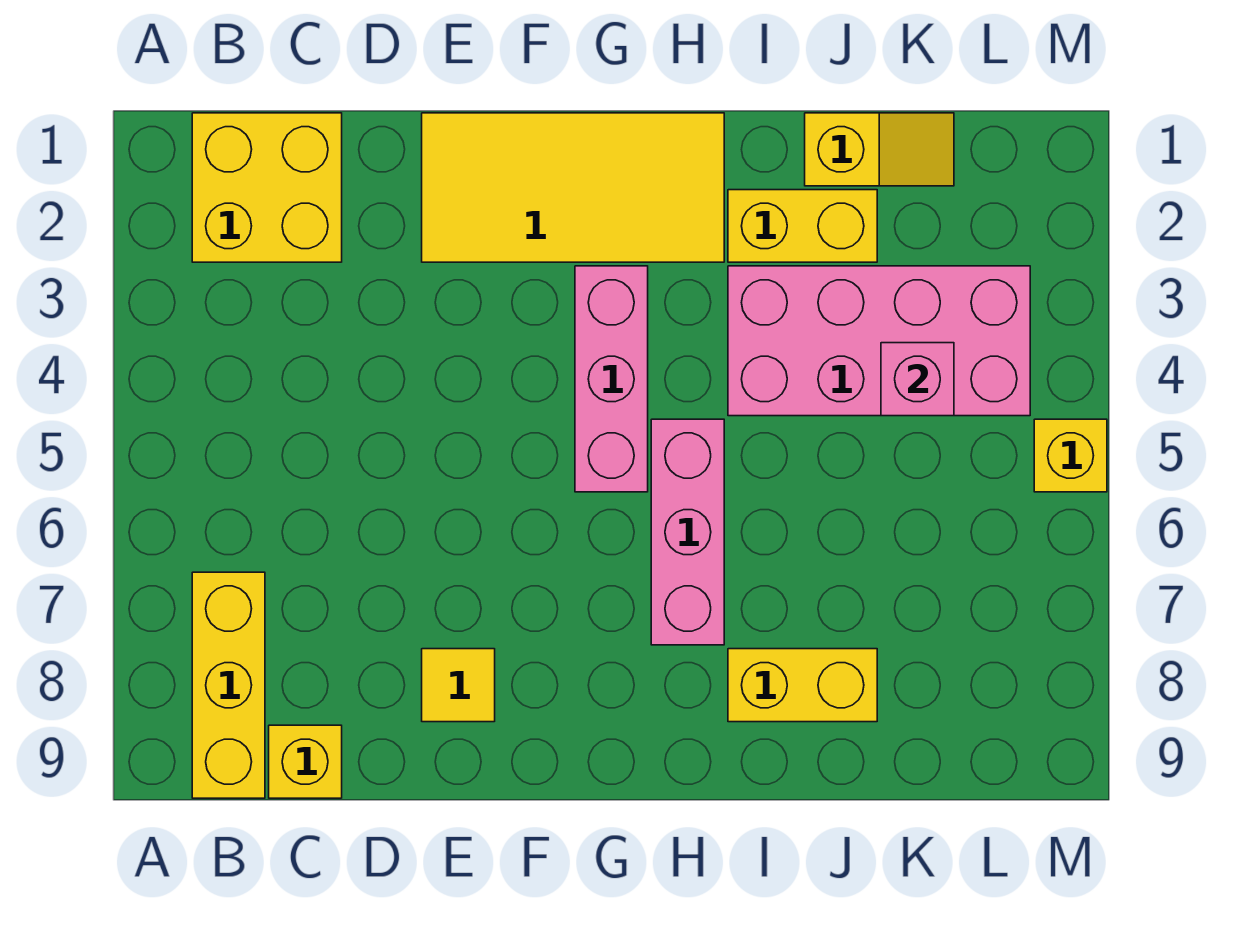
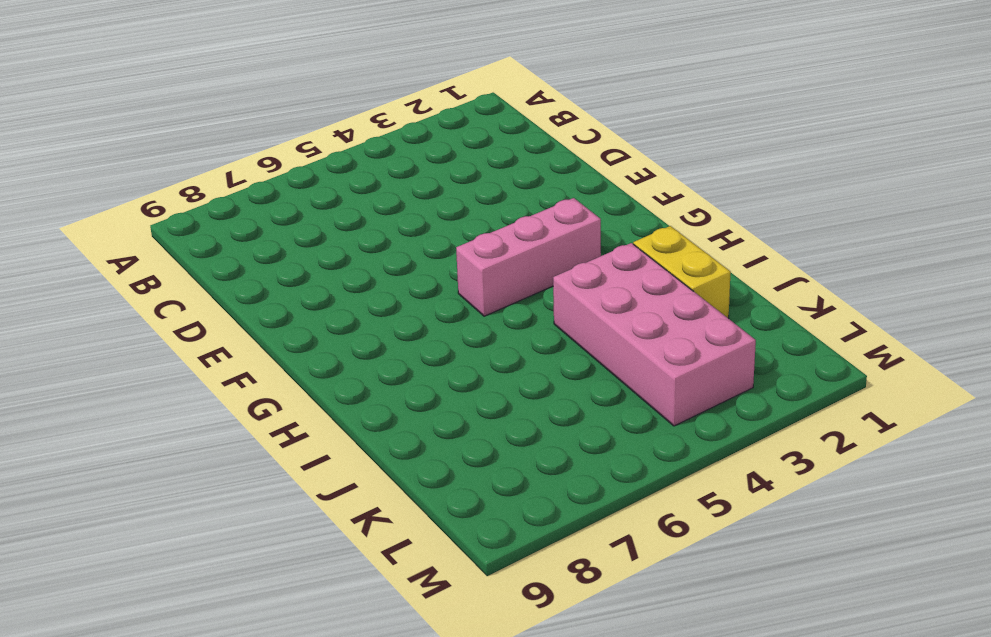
none -> yellow 2x2 brick [192,113,342,262]
none -> yellow 1x3 brick [192,572,265,798]
none -> yellow 1x1 brick [269,725,342,798]

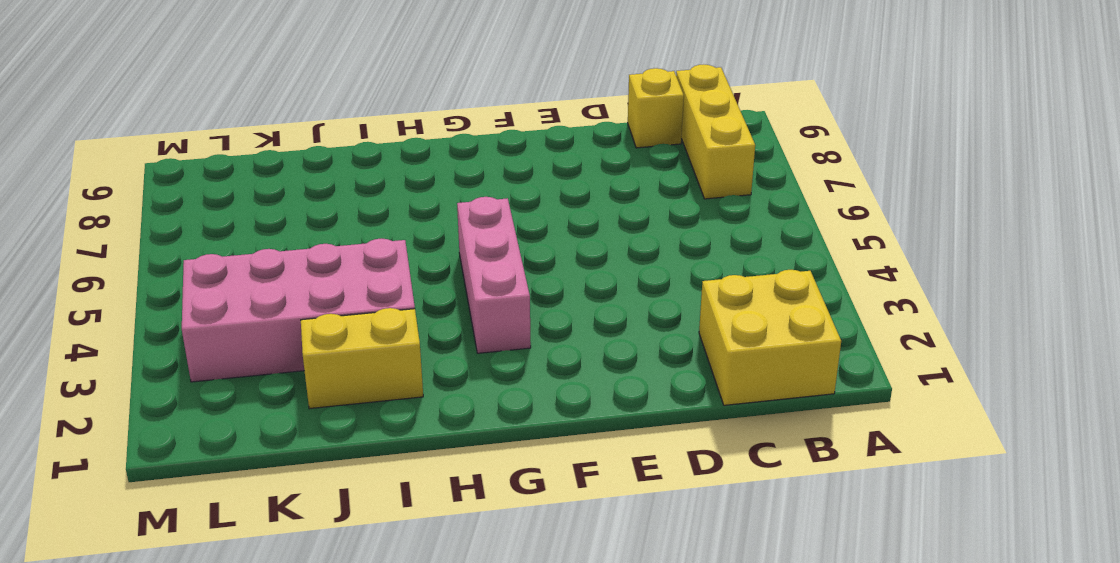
none -> yellow 2x4 tile [422,113,724,262]
none -> yellow 1x1 tile [422,649,495,722]
none -> pink 1x3 brick [651,419,724,645]

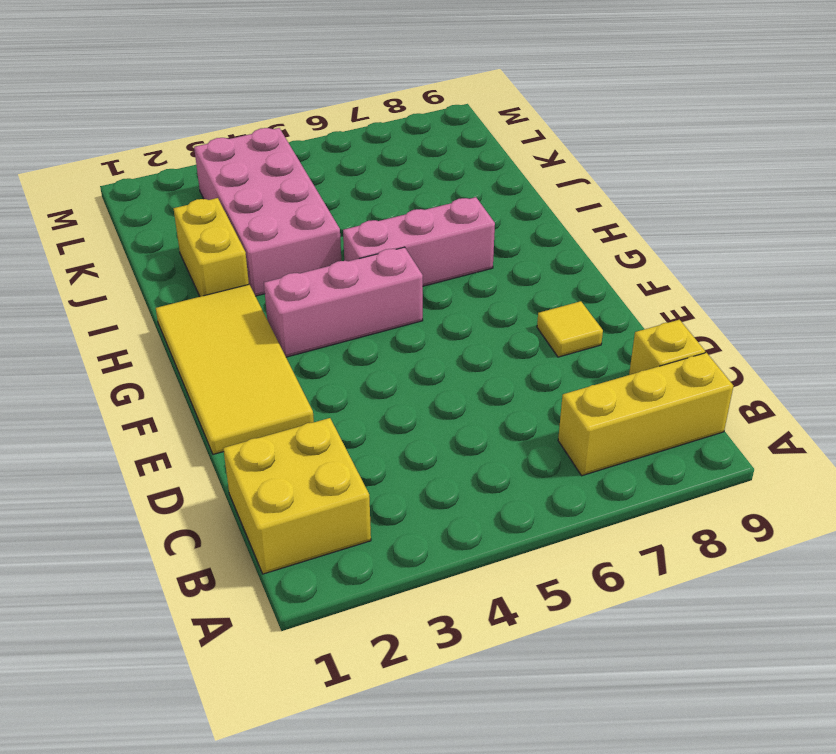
none -> yellow 1x2 brick [728,649,877,722]
none -> yellow 1x2 slope [805,113,954,186]
none -> yellow 1x1 brick [1034,419,1107,492]

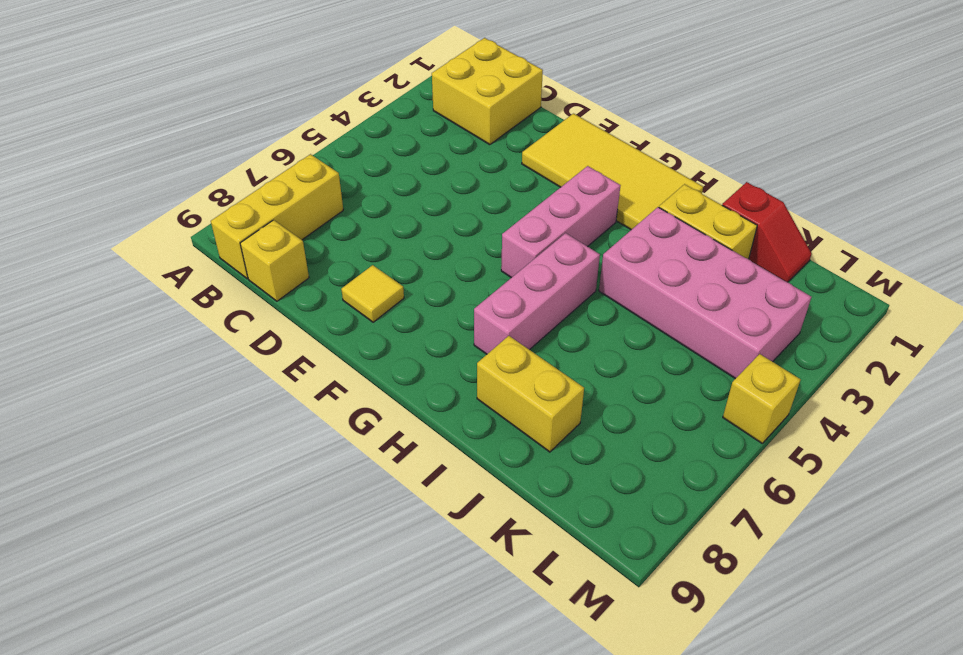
red 1x2 slope [722,182,812,282] -> yellow 1x2 slope [805,113,954,186]
none -> pink 1x1 brick [881,343,954,416]

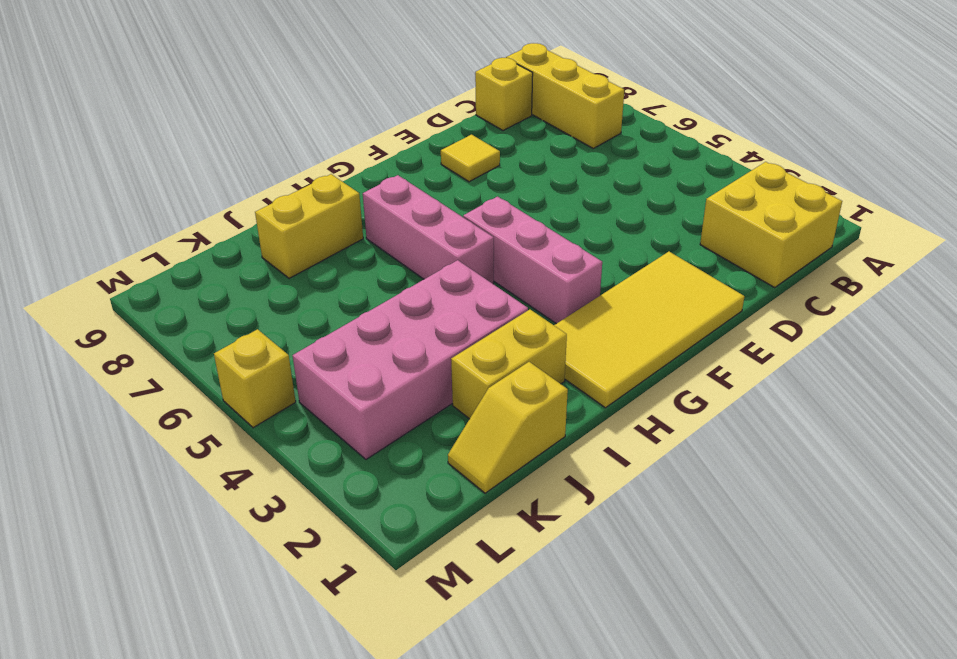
none -> pink 1x1 brick [881,343,954,416]

